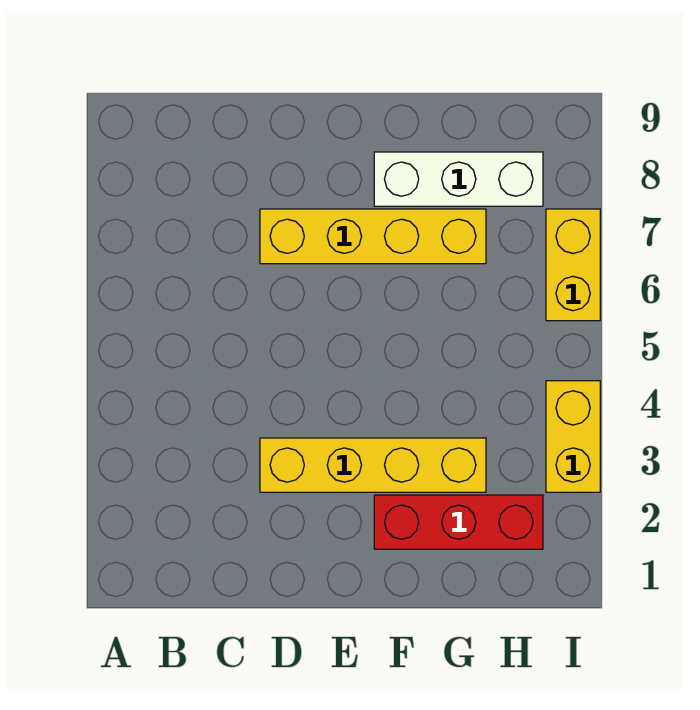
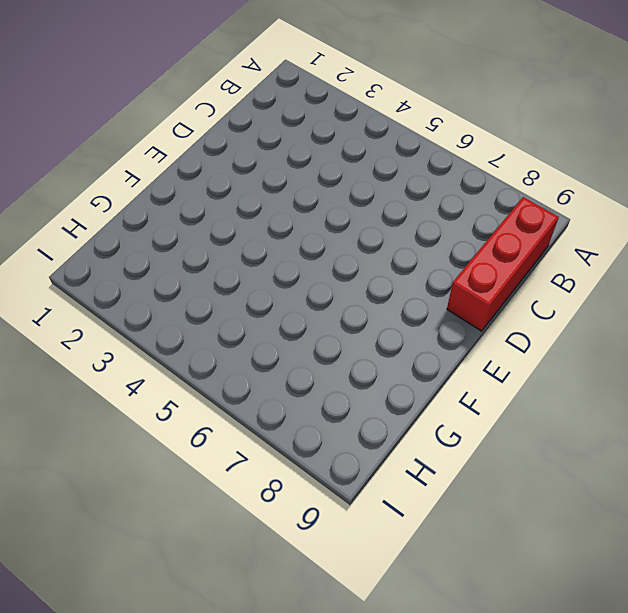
red 1x3 brick [447,197,559,331] -> red 1x3 brick moved to [374,495,543,549]
none -> yellow 1x4 brick [260,438,486,492]
none -> yellow 1x4 brick [260,209,486,264]

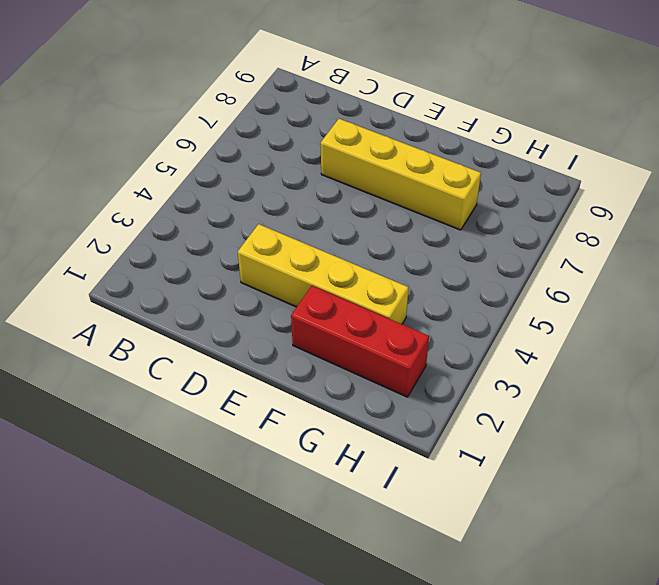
none -> white 1x3 brick [374,152,543,206]
none -> yellow 1x2 brick [546,381,600,492]

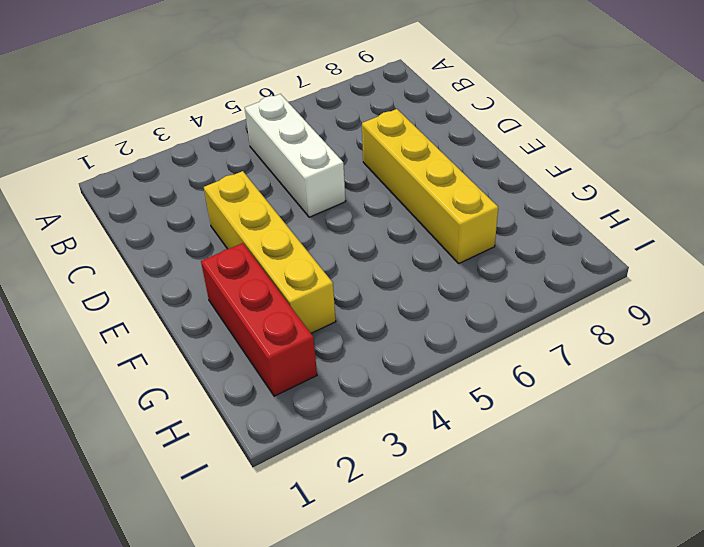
white 1x3 brick [245,94,346,217] -> white 1x3 brick moved to [374,152,543,206]
none -> yellow 1x2 brick [546,381,600,492]
none -> yellow 1x2 brick [546,209,600,321]

